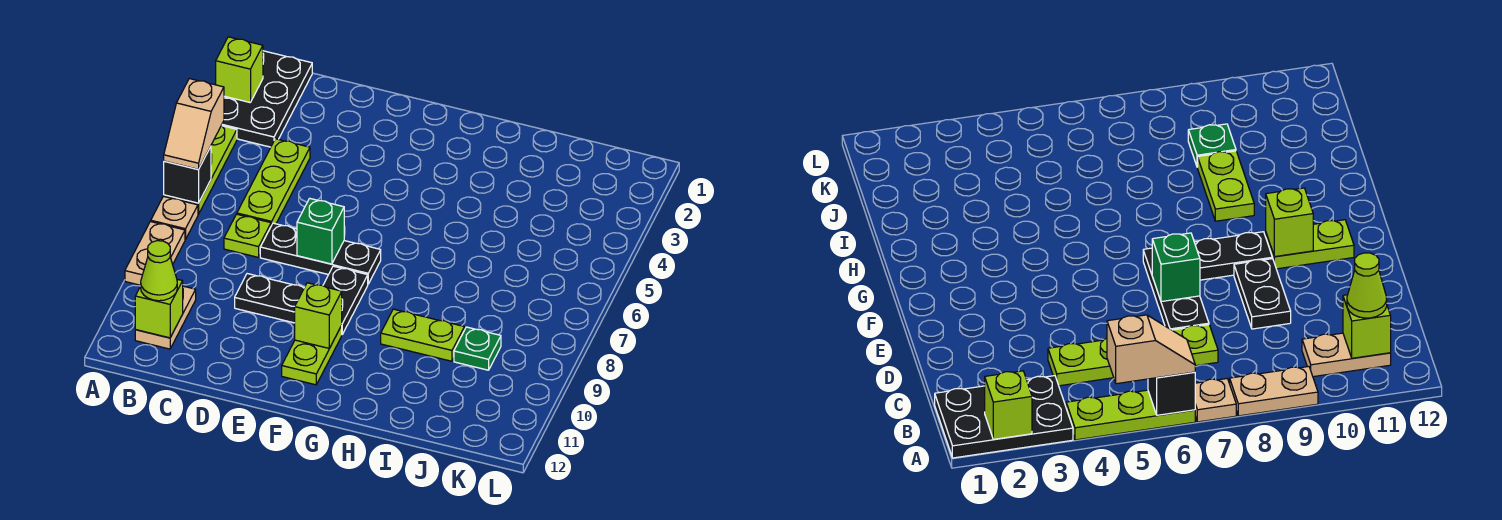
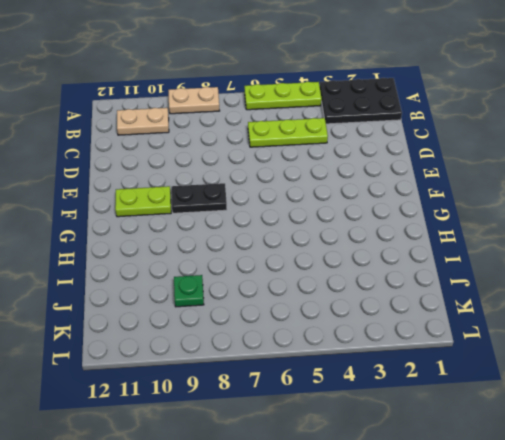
none -> tan 1x1 plate [151,196,198,240]
none -> lime 1x1 plate [224,214,271,257]
none -> black 1x3 plate [260,223,381,284]

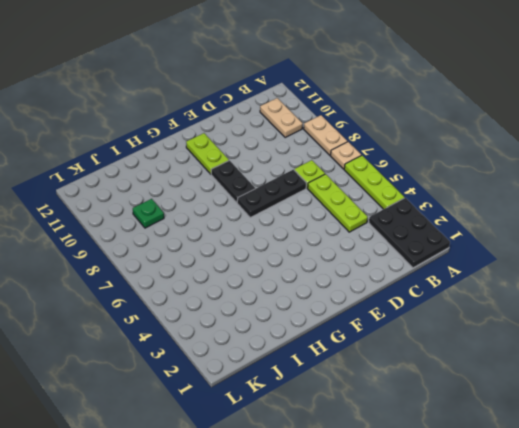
none -> black 1x2 plate [235,274,304,323]
none -> lime 1x2 plate [381,309,464,361]
none -> lime 1x1 brick [216,37,263,102]

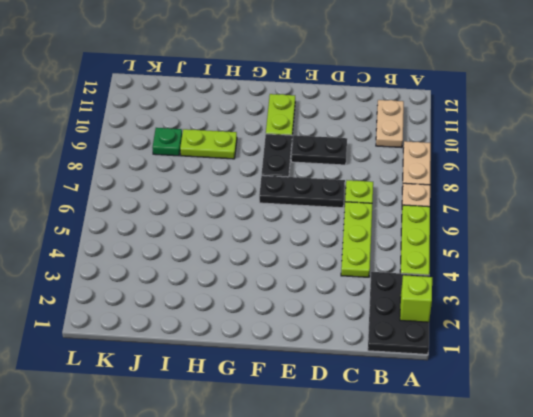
none -> black 1x1 brick [164,146,211,203]
none -> lime 1x1 brick [135,279,183,338]
none -> green 1x1 brick [297,198,344,264]

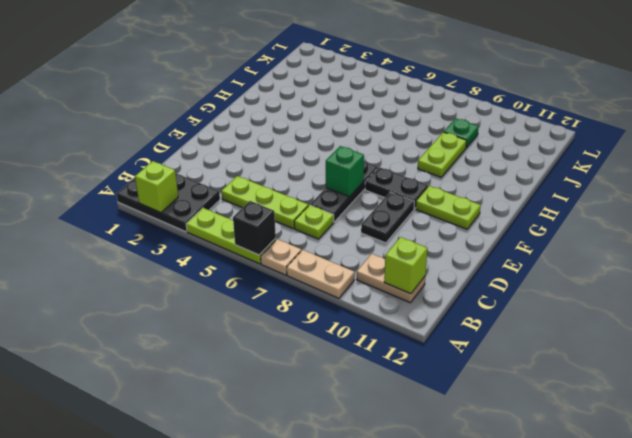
none -> lime 1x1 brick [295,283,342,348]
none -> tan 1x2 slope [164,79,224,169]
none -> lime 1x1 cone [140,241,177,301]

